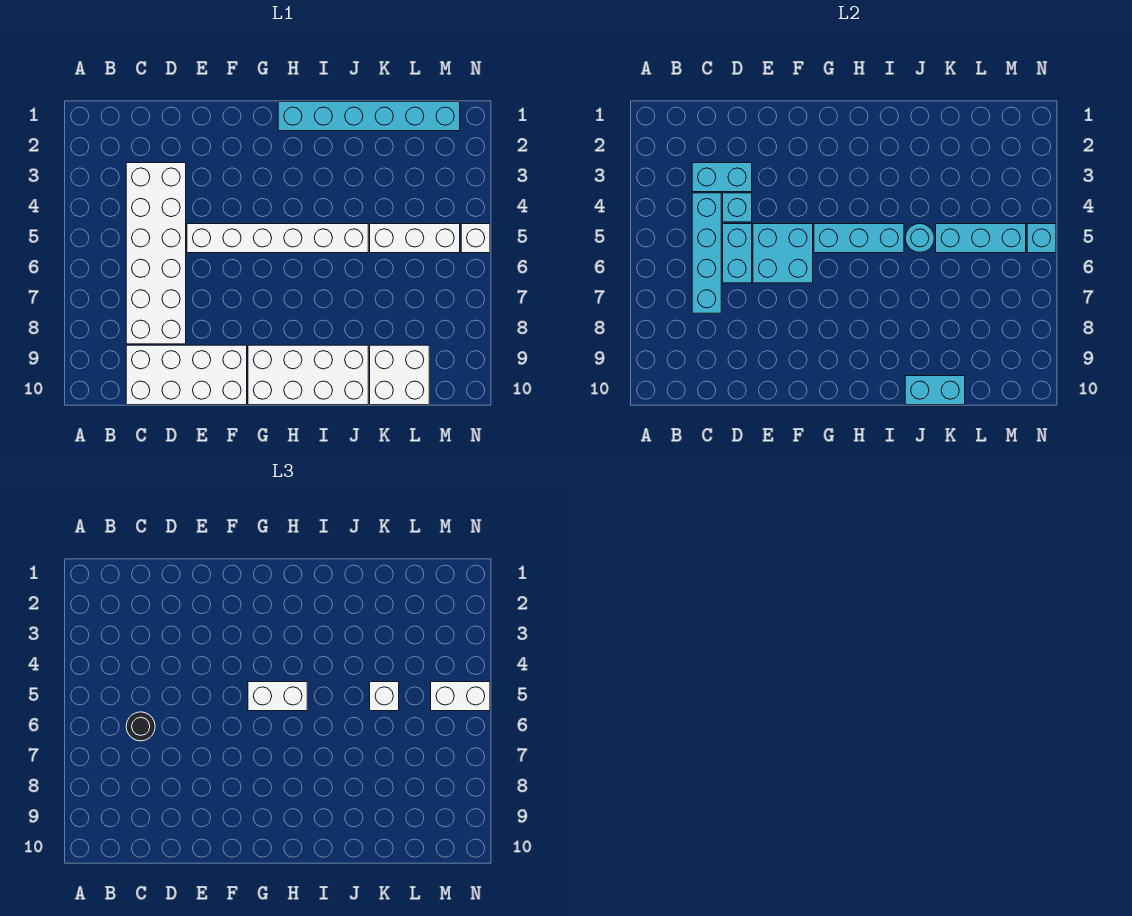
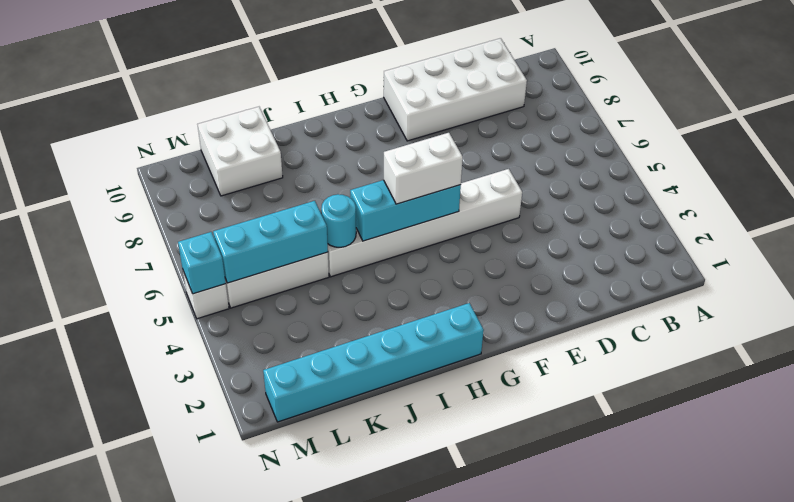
none -> white 2x6 brick [126,163,186,344]
none -> white 2x4 brick [248,345,368,405]
none -> cyan 1x2 brick [692,163,752,192]

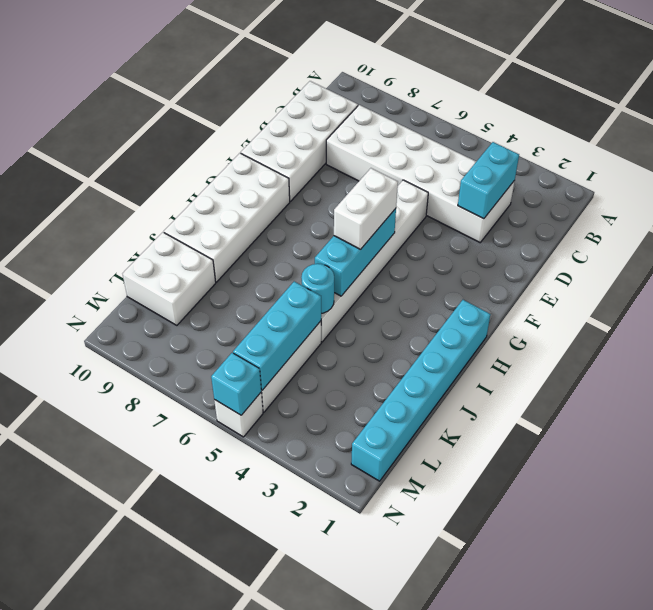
none -> cyan 1x4 brick [692,193,721,313]
none -> cyan 1x1 brick [723,193,752,222]
none -> cyan 1x2 brick [723,224,752,283]

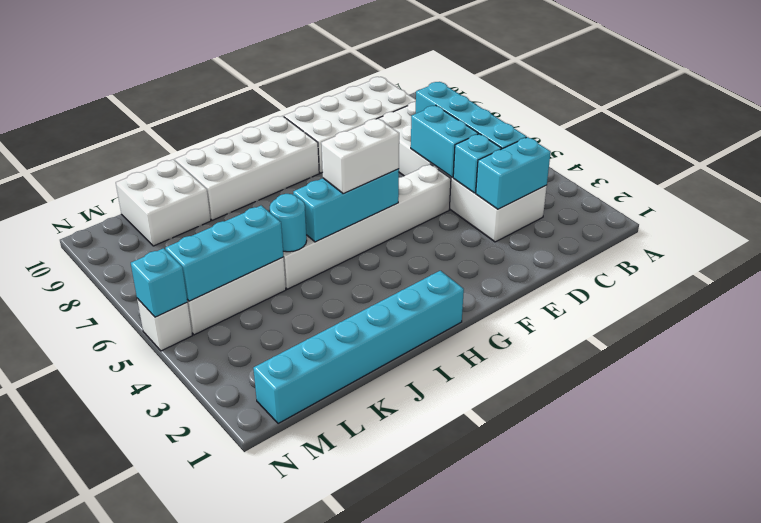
none -> cyan 2x2 brick [753,224,813,283]
none -> cyan 1x2 brick [905,376,965,405]
none -> black 1x1 round brick [126,712,155,741]

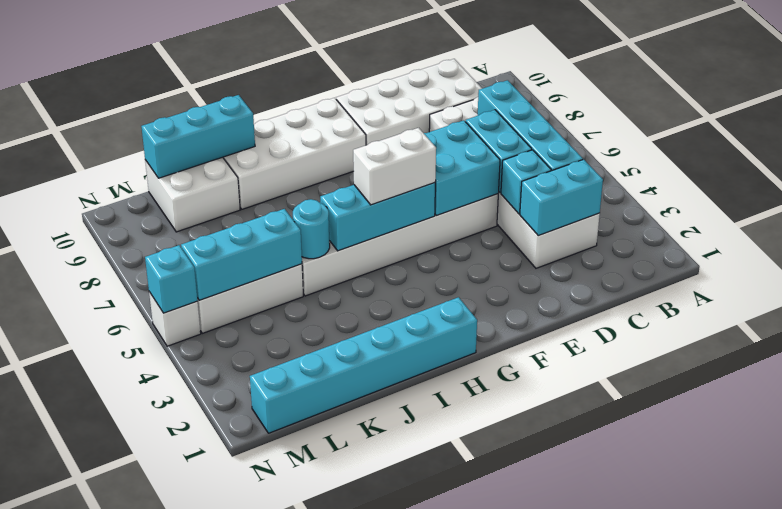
cyan 1x3 brick [141,95,255,178] -> cyan 1x2 brick [905,376,965,405]
none -> black 1x1 round brick [126,712,155,741]
none -> white 1x1 brick [370,682,399,711]
none -> white 1x2 brick [431,682,490,711]

